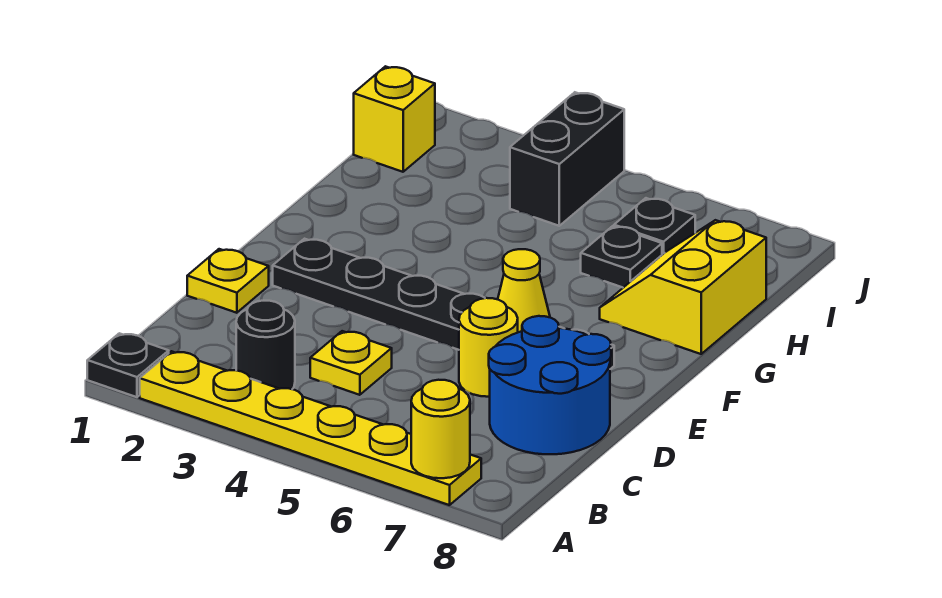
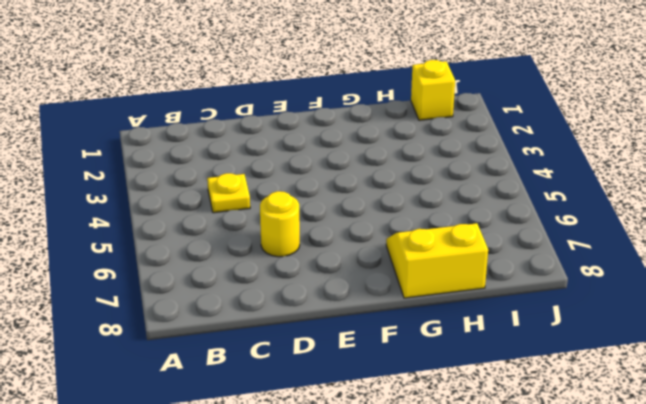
none -> black 1x1 plate [87,333,169,397]
none -> yellow 1x6 plate [140,351,481,505]
none -> black 1x1 round brick [236,301,295,389]

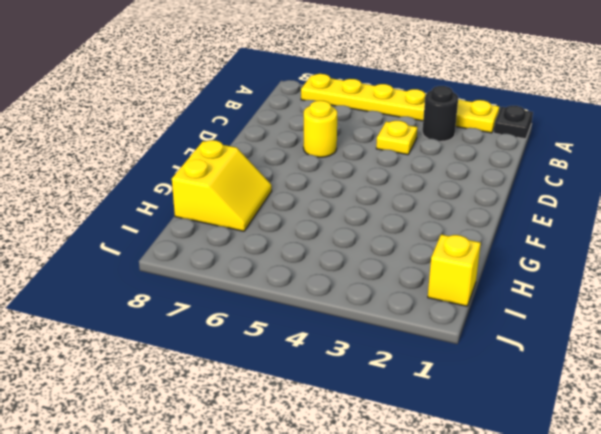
none -> blue 2x2 round brick [489,316,611,454]
none -> yellow 1x1 plate [187,249,269,313]
none -> black 1x6 plate [273,239,614,369]

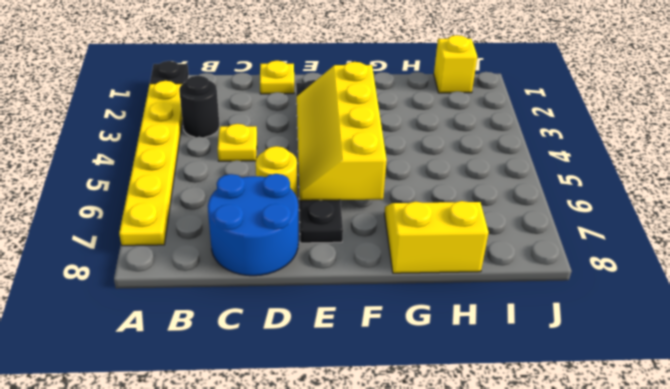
yellow 2x4 slope [297,62,387,201] -> yellow 1x1 cone [498,249,550,332]
none -> black 1x1 plate [581,226,662,288]
none -> black 1x2 brick [510,92,624,226]
none -> black 1x1 plate [614,198,695,255]

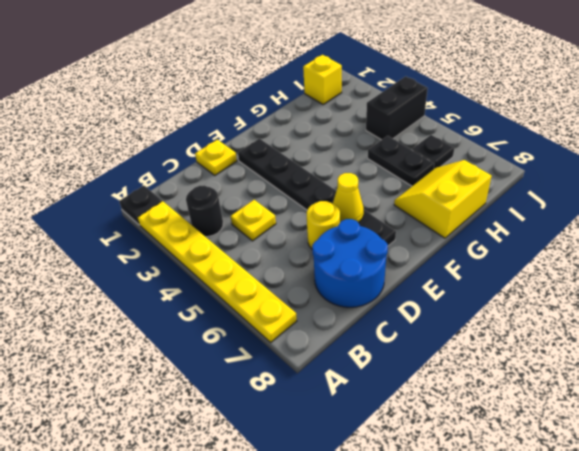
black 1x2 plate [368,136,435,186] -> black 1x1 plate [581,226,662,288]
none -> yellow 1x1 round brick [411,380,470,478]

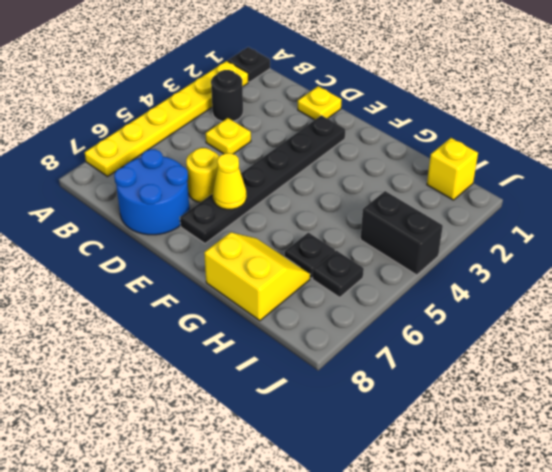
none -> yellow 1x1 round brick [411,380,470,478]

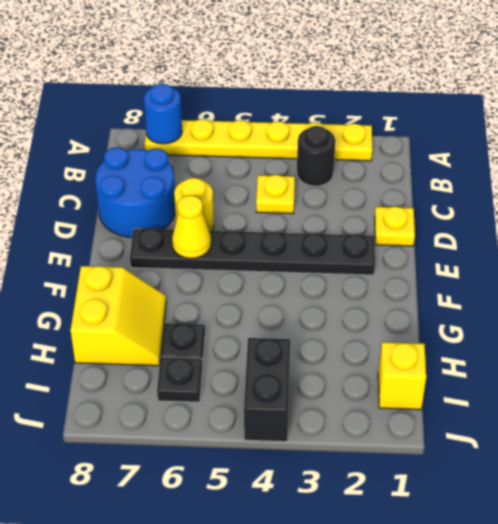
blue 1x1 round brick [144,84,182,144] -> yellow 1x1 round brick [411,380,470,478]
none -> black 1x1 plate [87,333,169,397]

